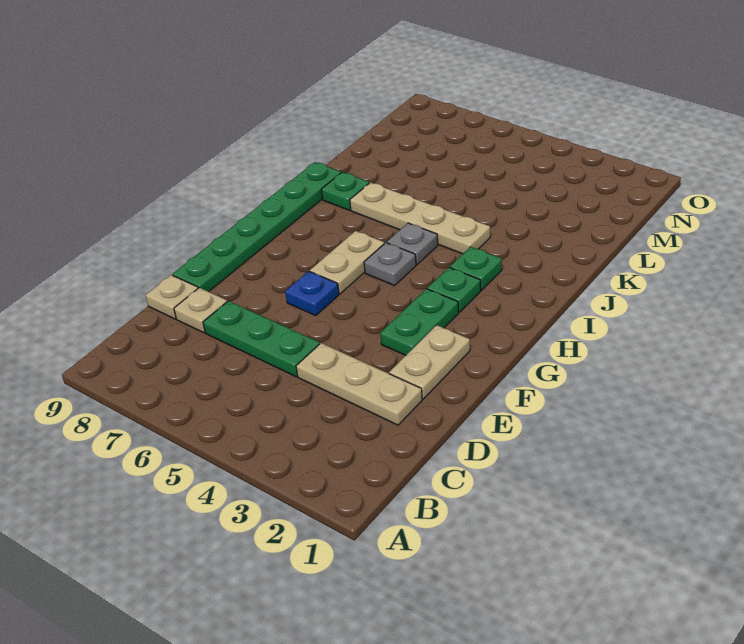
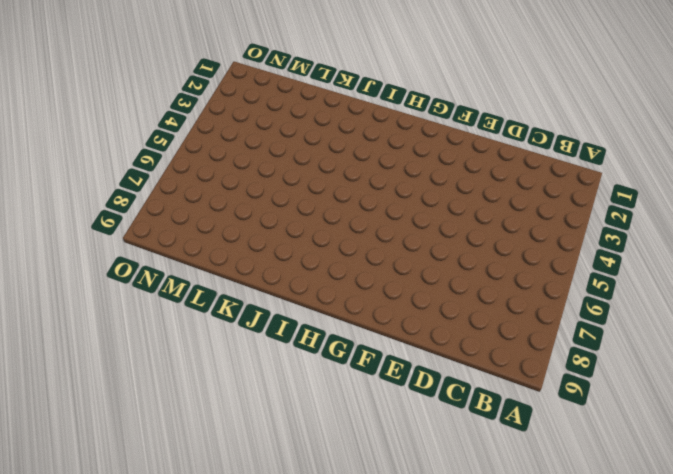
none -> tan 1x3 plate [296,343,422,425]
none -> green 1x3 plate [203,301,320,377]
none -> tan 1x1 plate [174,288,227,333]

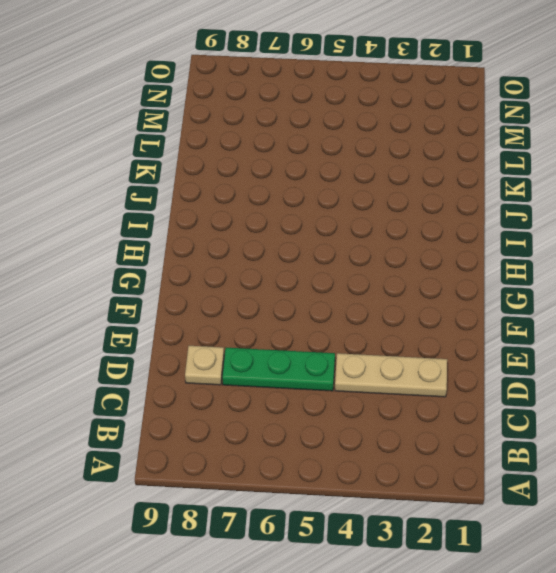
none -> tan 1x1 plate [146,275,198,319]
none -> tan 1x2 plate [389,325,470,399]
none -> green 1x6 plate [173,162,341,292]

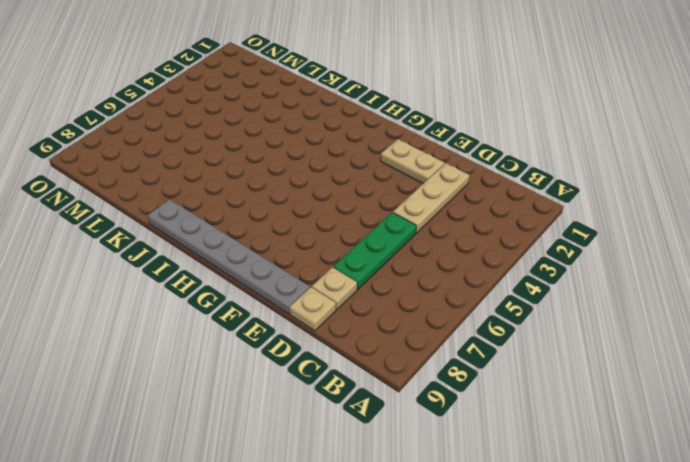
grey 1x6 plate [148,199,310,314] -> green 1x6 plate [173,162,341,292]
none -> green 1x2 plate [380,289,459,356]
none -> blue 1x1 plate [285,271,339,316]
none -> tan 1x2 plate [310,231,384,294]

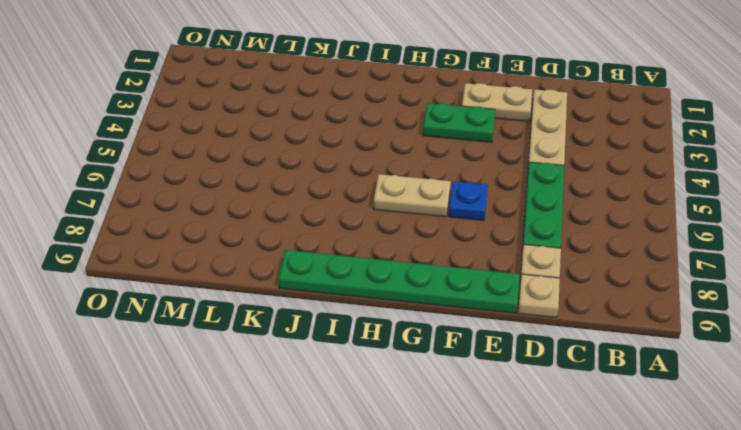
none -> green 1x1 plate [428,268,481,312]
none -> grey 1x1 plate [364,243,416,286]
none -> green 1x1 plate [450,247,502,290]

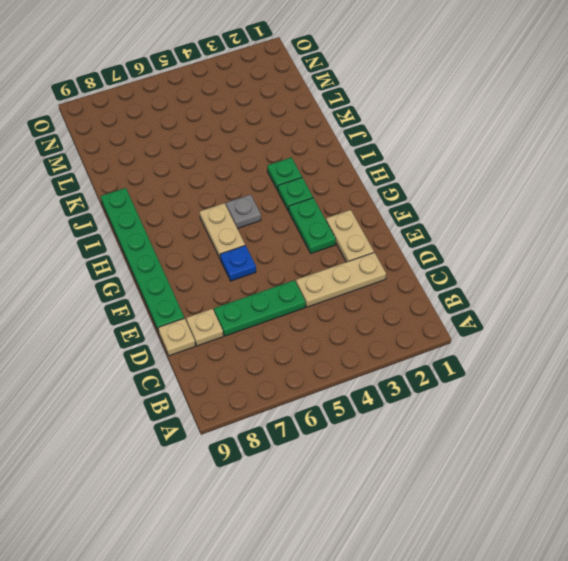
none -> grey 1x1 plate [387,223,438,265]
none -> tan 1x4 plate [350,183,490,254]
none -> green 1x1 plate [321,172,369,210]

